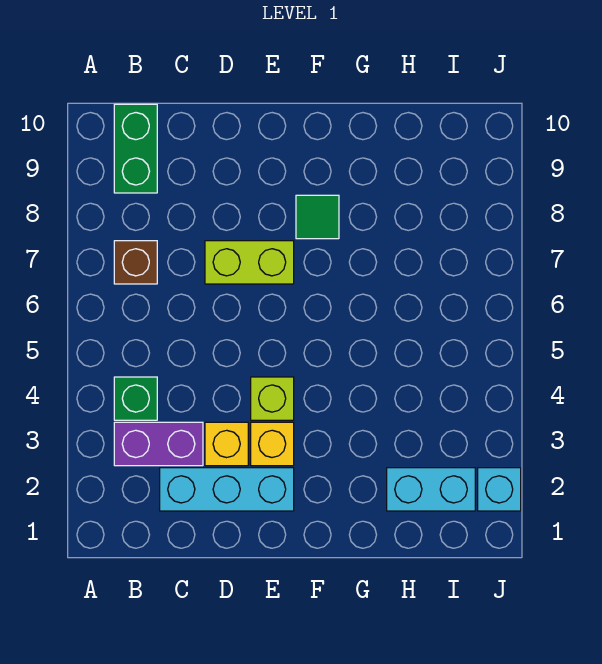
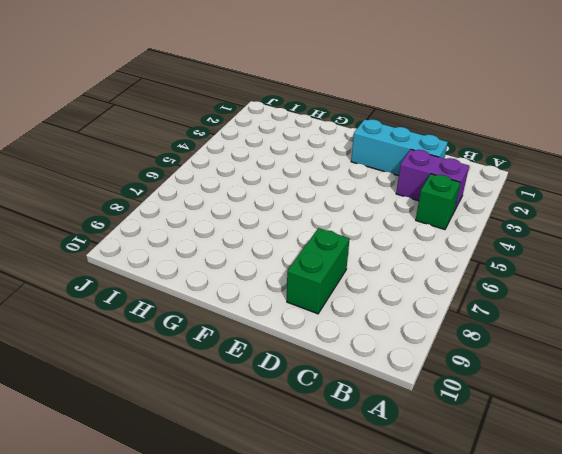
green 1x2 brick [287,228,350,314] -> green 1x2 brick moved to [114,104,157,193]
none -> brown 1x1 brick [114,241,157,284]
none -> yellow 1x1 brick [205,422,248,466]
none -> lime 1x2 brick [205,241,294,284]

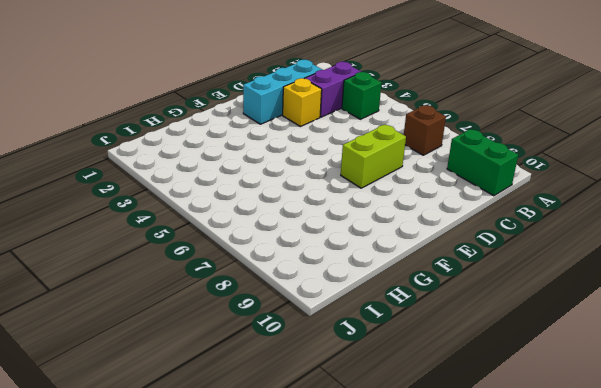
none -> yellow 1x1 brick [251,422,294,466]
none -> lime 1x1 brick [251,377,294,420]
none -> green 1x1 tile [296,195,339,239]

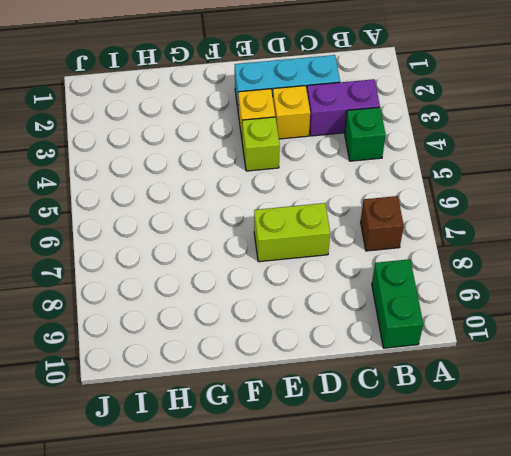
none -> green 1x1 tile [296,195,339,239]
none -> cyan 1x2 brick [387,468,475,511]
none -> cyan 1x1 brick [478,468,521,511]

